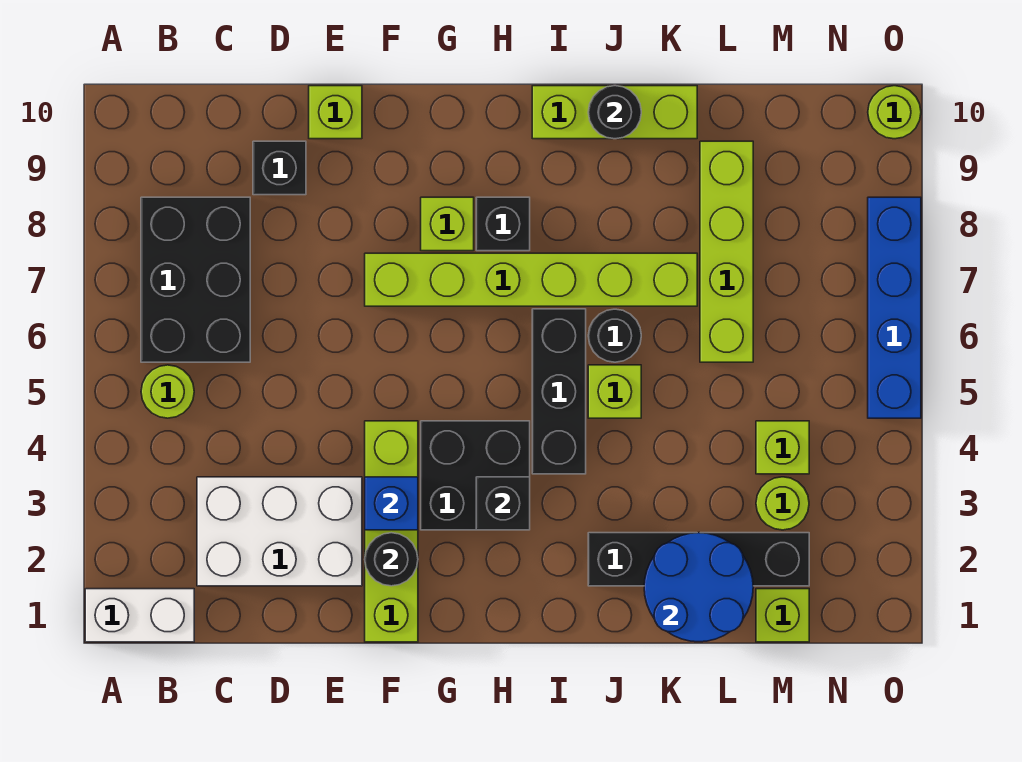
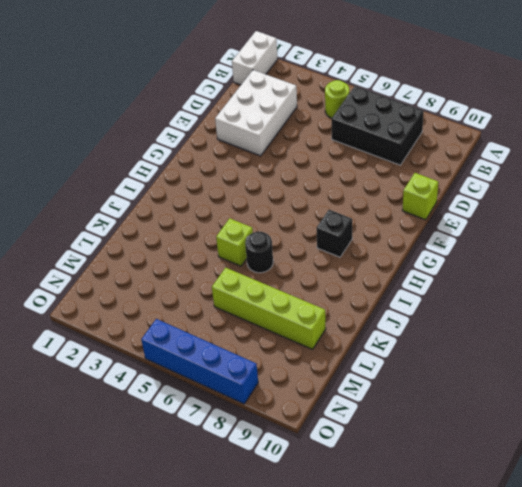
none -> black 1x1 brick [253,141,306,195]
none -> lime 1x4 brick [365,421,418,642]
none -> lime 1x6 brick [365,253,697,306]

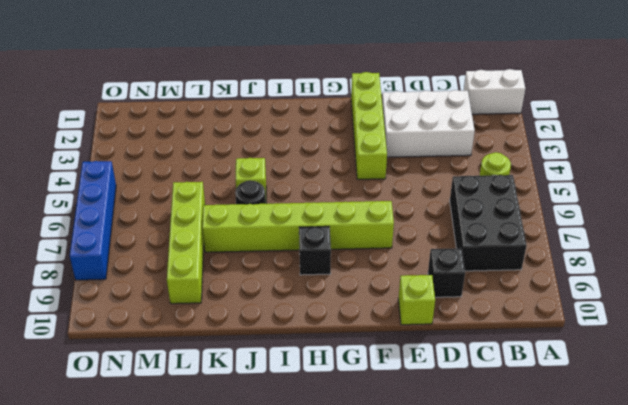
none -> black 2x2 brick [421,421,530,530]
none -> lime 1x1 brick [421,197,474,251]
none -> black 1x3 brick [532,309,586,474]

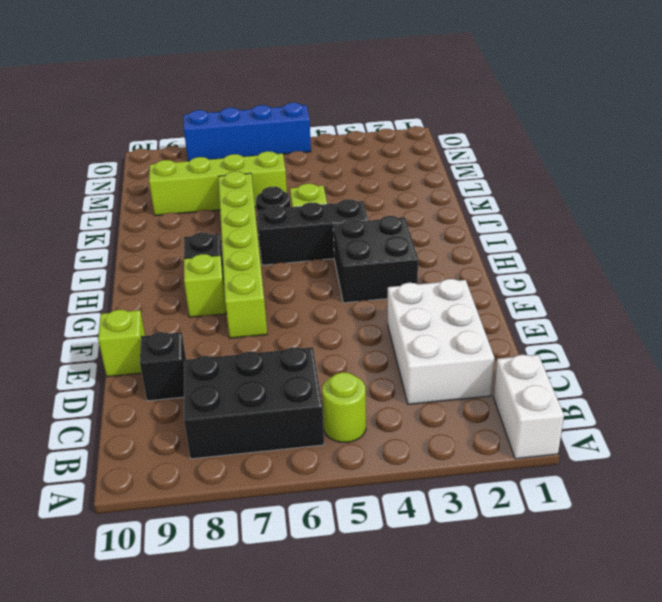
none -> lime 1x4 brick [365,421,418,642]
none -> lime 1x3 brick [532,86,697,139]
none -> black 1x4 brick [588,533,809,586]

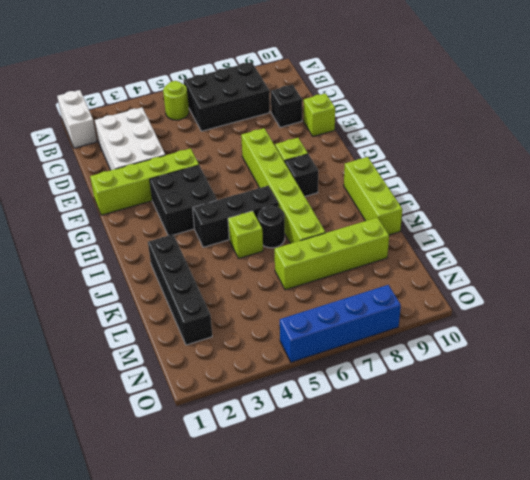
none -> lime 1x1 brick [756,589,809,642]
none -> lime 1x1 round brick [756,477,809,530]
none -> lime 1x1 brick [756,421,809,474]

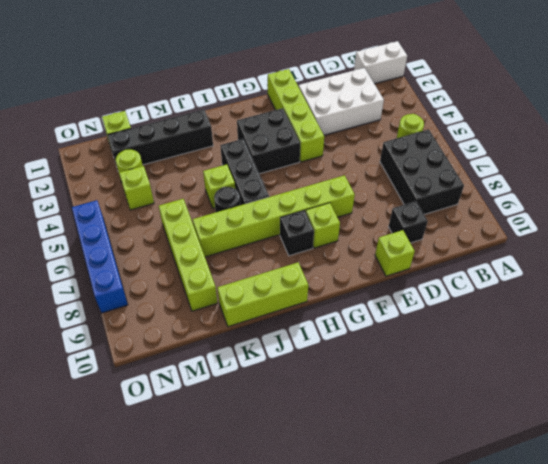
none -> lime 1x1 round brick [868,86,921,139]
none -> black 1x1 round brick [365,533,418,586]
none -> blue 1x1 brick [365,477,418,530]

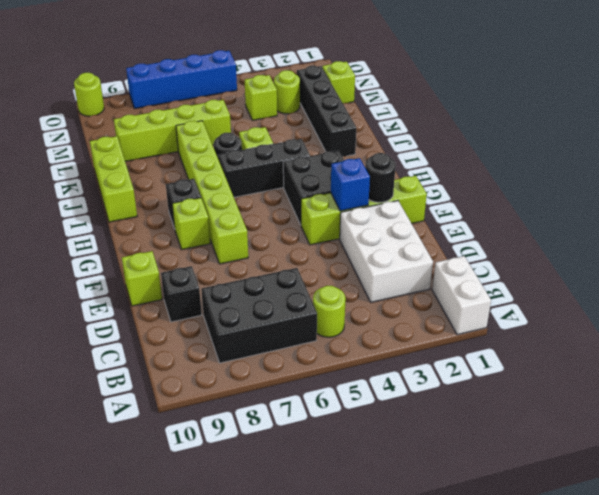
none -> black 1x1 brick [476,477,530,530]
none -> black 1x1 round brick [588,86,641,139]
none -> blue 2x2 round brick [644,533,753,642]

